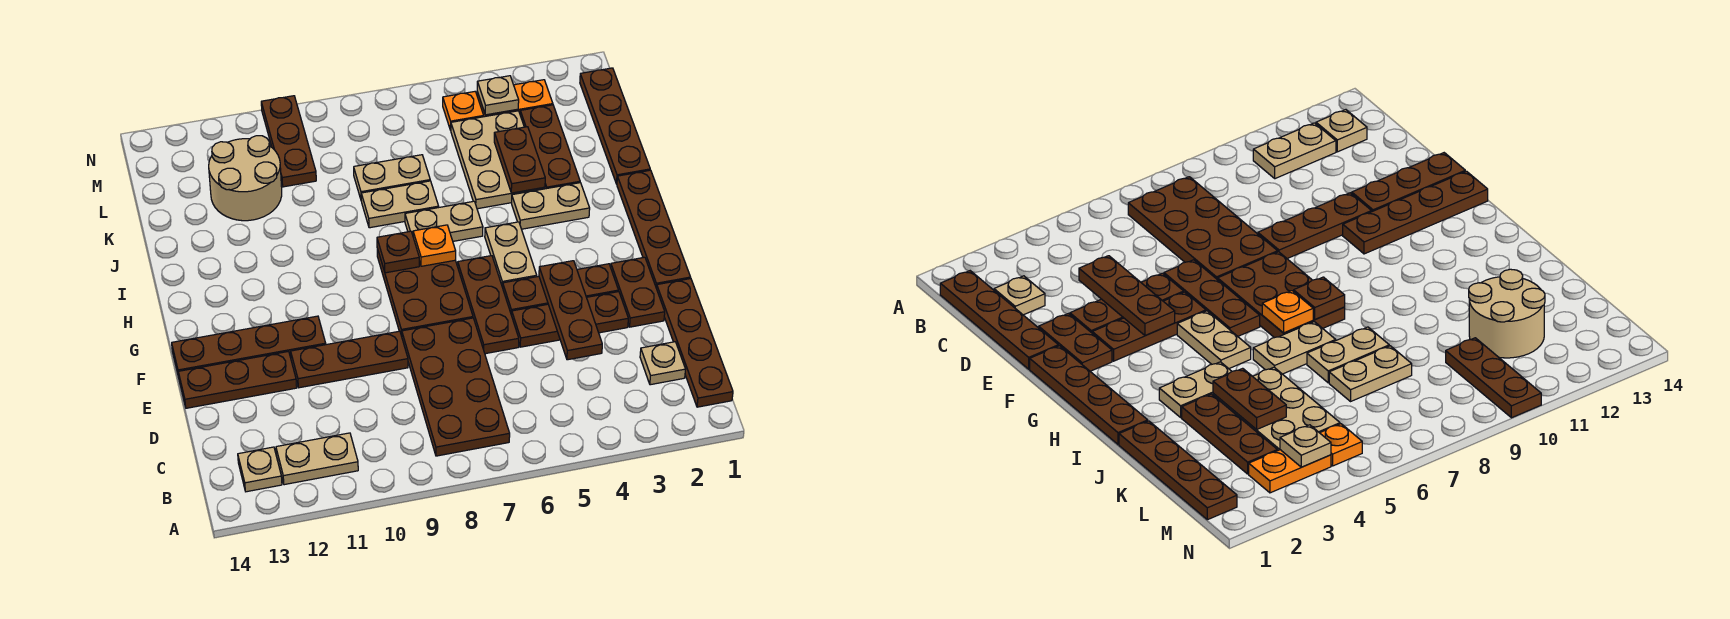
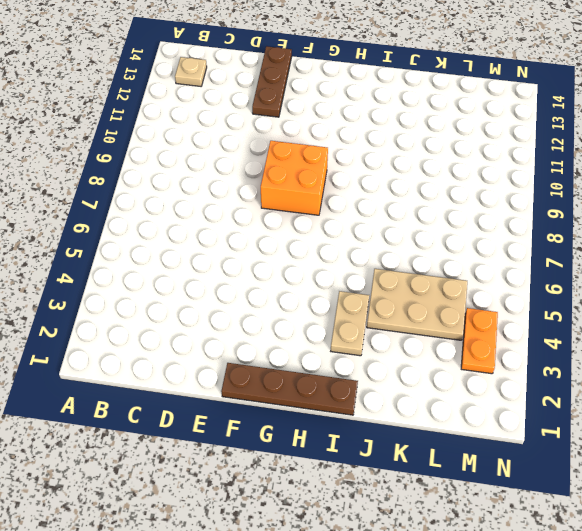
orange 2x2 brick [261,141,328,215] -> brown 2x3 plate [377,249,473,336]
none -> brown 1x4 plate [657,278,733,407]
none -> brown 2x4 plate [402,318,510,456]
none -> tan 1x2 plate [276,433,358,485]
none -> tan 1x1 plate [640,342,686,385]

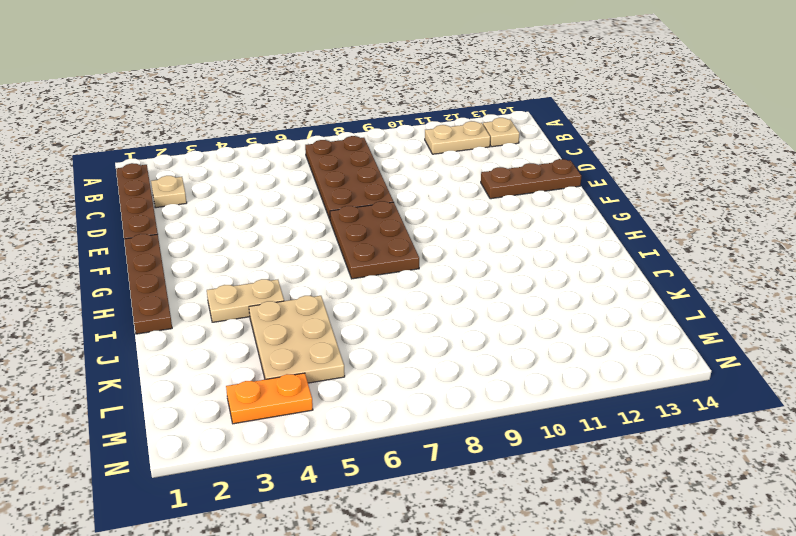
none -> brown 1x2 plate [611,257,665,327]
none -> brown 1x3 plate [512,292,628,347]
none -> brown 1x3 plate [458,256,519,354]
none -> brown 1x3 plate [291,331,408,388]

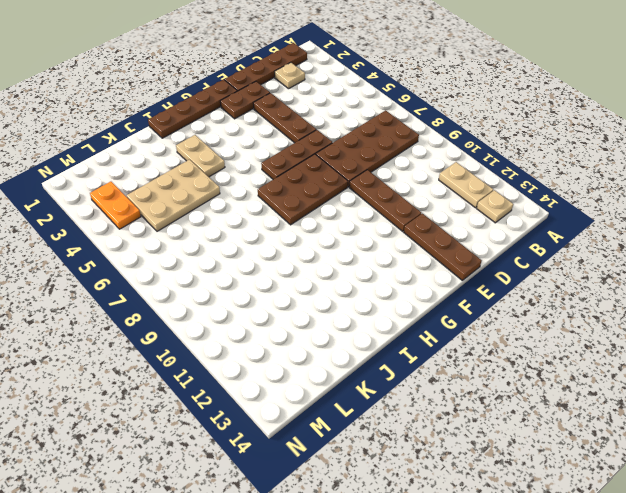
none -> brown 1x3 plate [503,264,619,315]
none -> brown 1x4 plate [172,316,326,377]
none -> tan 1x2 plate [485,222,537,287]
none -> tan 1x2 plate [405,201,483,241]

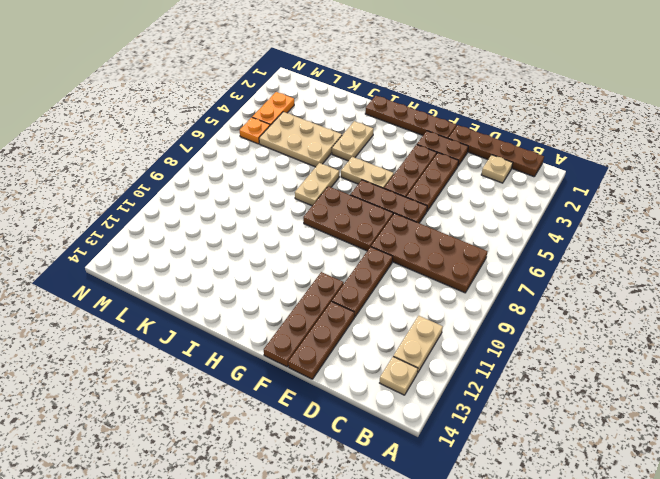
none -> brown 1x4 plate [580,68,650,184]
none -> brown 1x3 plate [520,105,580,189]
none -> tan 1x2 plate [361,181,439,228]
none -> tan 1x2 plate [354,155,430,199]

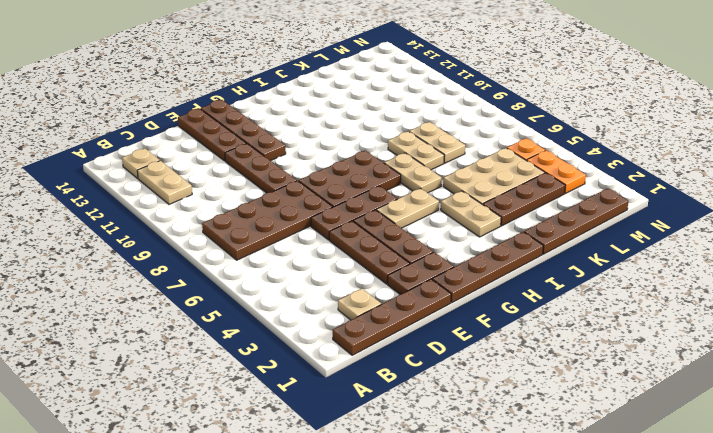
none -> tan 2x2 round brick [209,136,282,221]
none -> brown 1x3 plate [261,96,316,187]
none -> brown 1x3 plate [539,261,602,360]
none -> orange 1x1 plate [413,225,456,266]

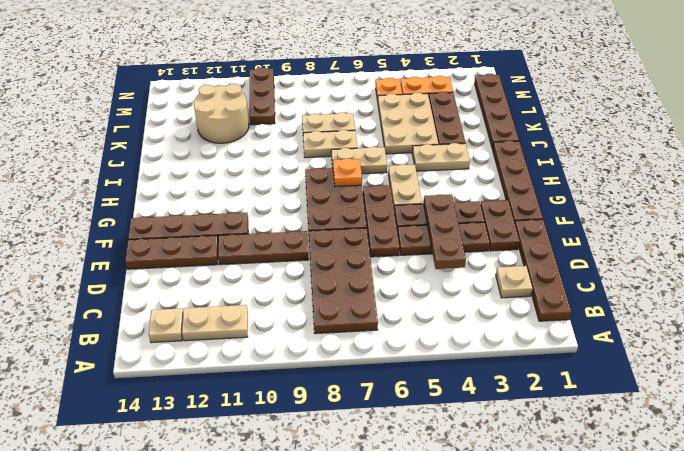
none -> brown 1x1 plate [377,231,419,273]
none -> brown 1x2 plate [494,127,545,193]
none -> tan 1x1 plate [477,76,519,115]

